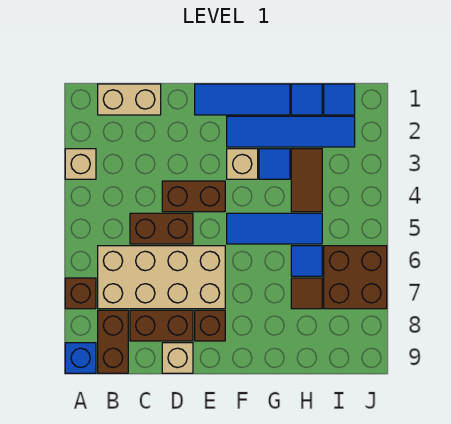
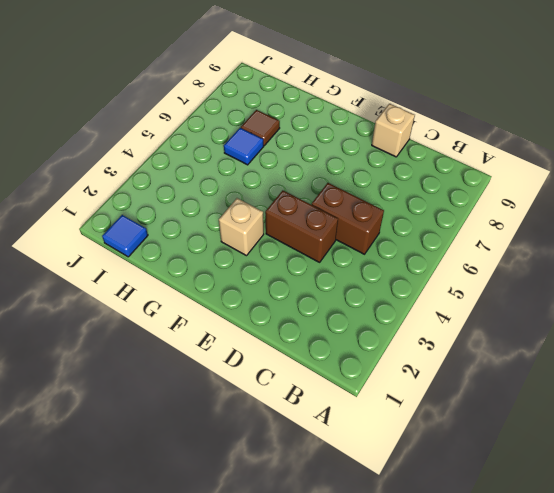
none -> tan 1x1 brick [65,149,96,179]
none -> brown 1x1 brick [65,278,96,309]
none -> blue 1x1 brick [65,343,96,373]

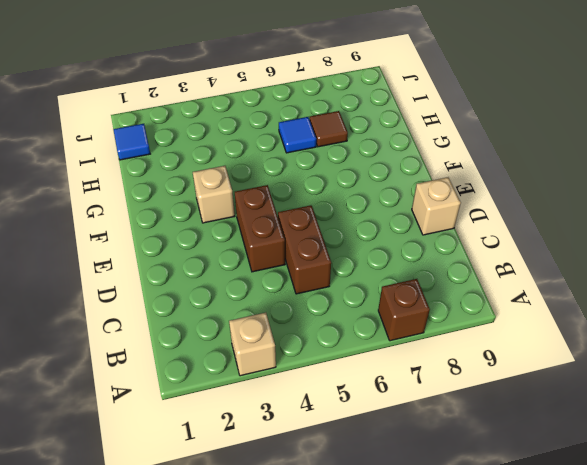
none -> blue 1x1 brick [65,343,96,373]
none -> tan 1x2 brick [98,84,161,115]
none -> tan 2x4 brick [98,246,225,309]

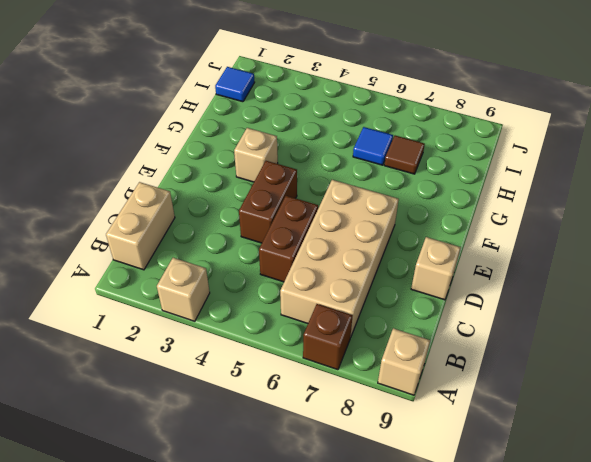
tan 1x1 brick [378,328,430,395] -> blue 1x1 brick [65,343,96,373]
none -> brown 1x2 brick [98,310,128,373]
none -> brown 1x2 brick [130,310,193,341]
none -> blue 1x3 tile [195,84,290,115]

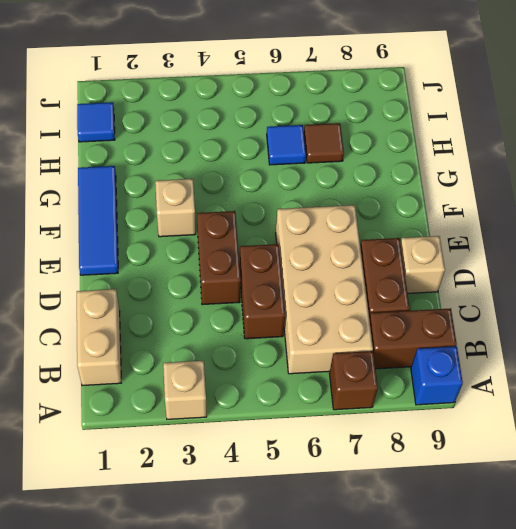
none -> brown 1x1 brick [195,310,225,341]
none -> blue 1x4 tile [227,116,355,147]
none -> blue 1x3 tile [227,213,322,244]

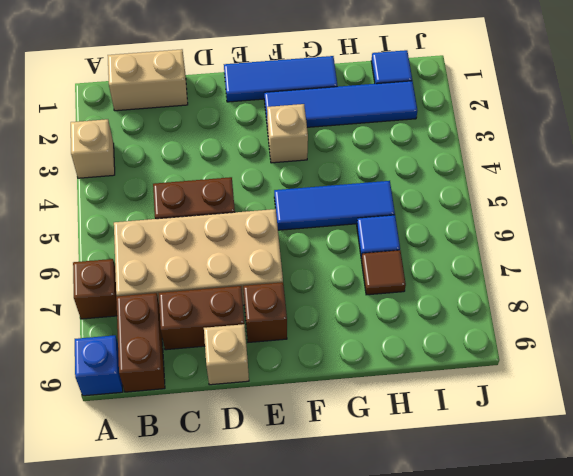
none -> brown 1x2 brick [162,181,225,212]
none -> blue 1x1 tile [259,149,290,179]
none -> blue 1x1 tile [291,84,322,115]

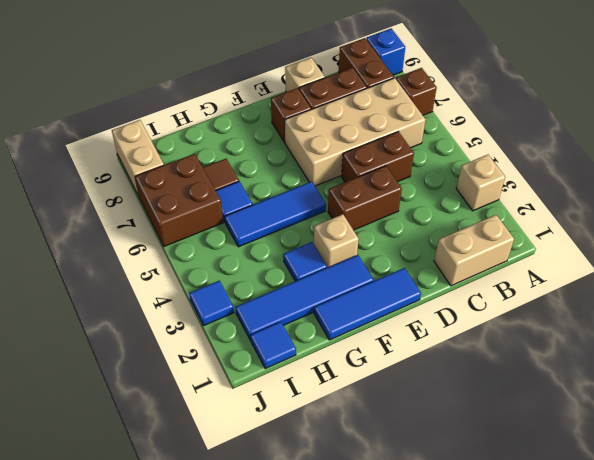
blue 1x1 tile [189,281,234,326] -> blue 1x1 tile moved to [291,84,322,115]
tan 1x2 brick [112,120,164,198] -> none
none -> brown 1x2 tile [291,149,322,212]

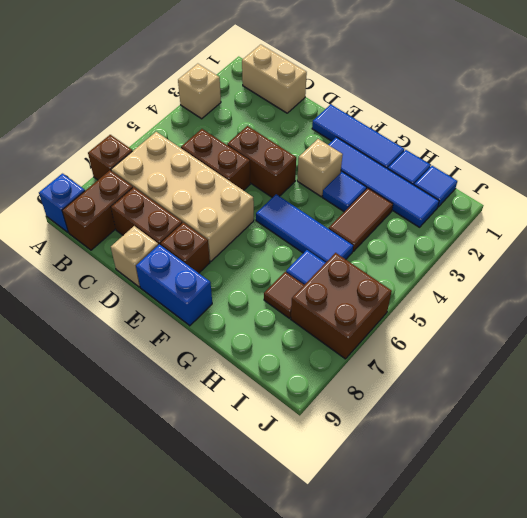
blue 1x2 brick [136,244,212,326] -> none

